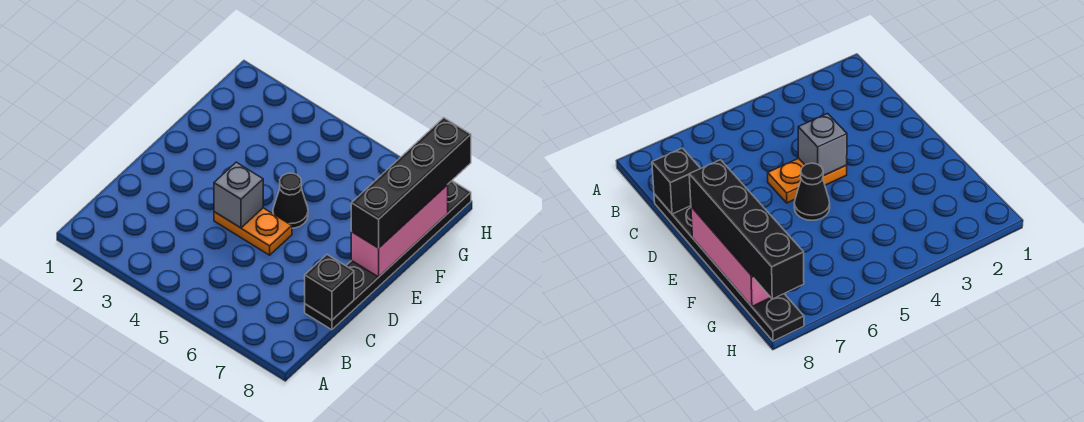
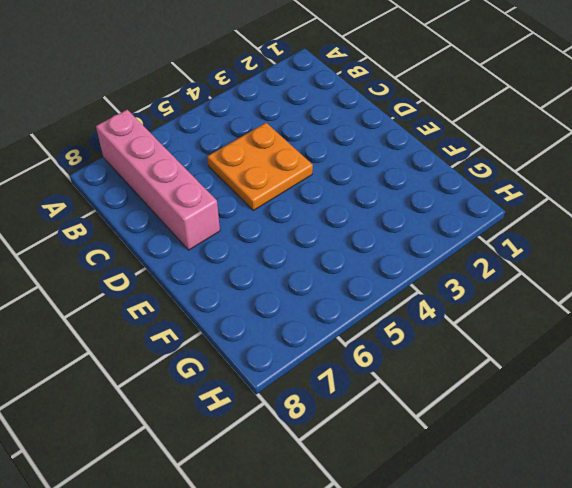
pink 1x4 brick [96,110,220,250] -> none
orange 2x2 plate [207,123,313,210] -> orange 1x2 plate [214,208,292,255]
none -> black 1x6 plate [305,181,471,330]
none -> black 1x1 cone [273,173,308,228]

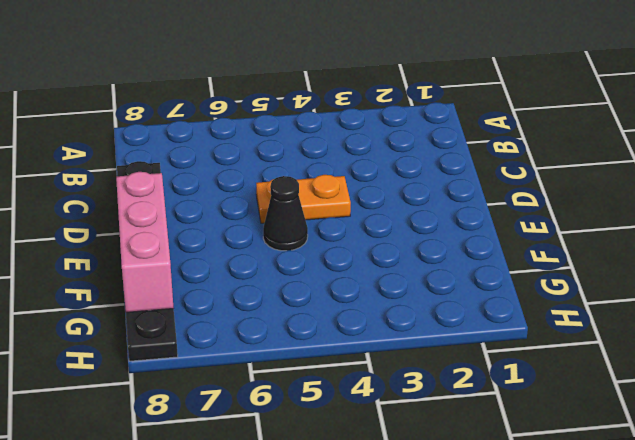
none -> black 1x1 brick [305,255,354,320]
none -> grey 1x1 brick [214,162,263,228]

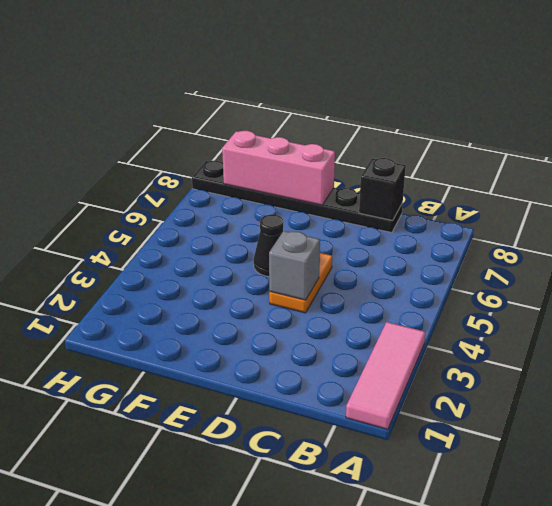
pink 1x3 tile [346,322,425,430] -> none
none -> black 1x4 brick [351,118,471,248]

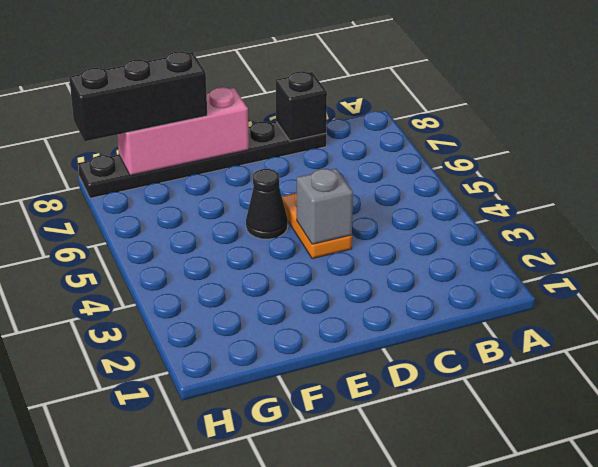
black 1x3 brick [69,51,207,141] -> black 1x4 brick [351,118,471,248]

